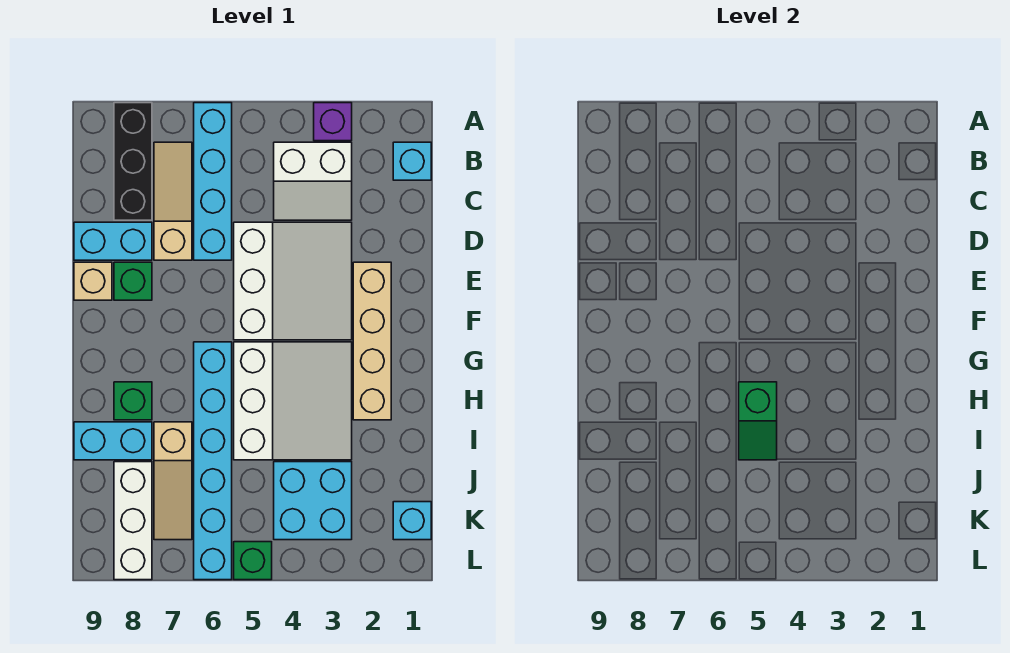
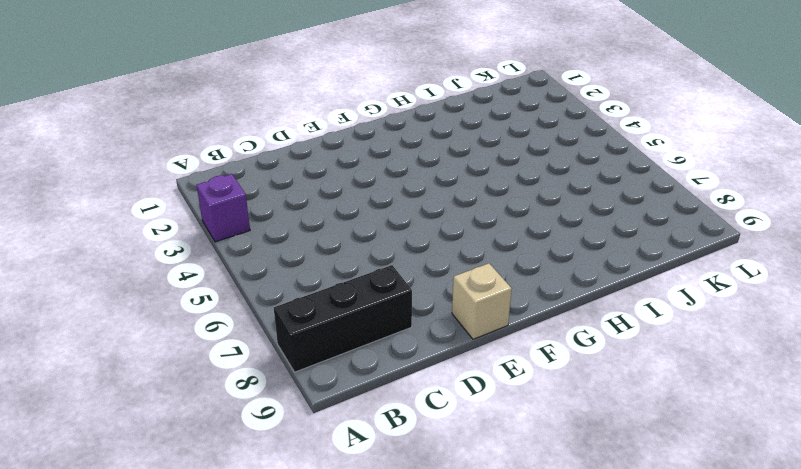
none -> cyan 1x4 brick [194,103,232,260]
none -> cyan 1x1 brick [393,142,431,180]
none -> white 2x2 slope [274,142,352,220]

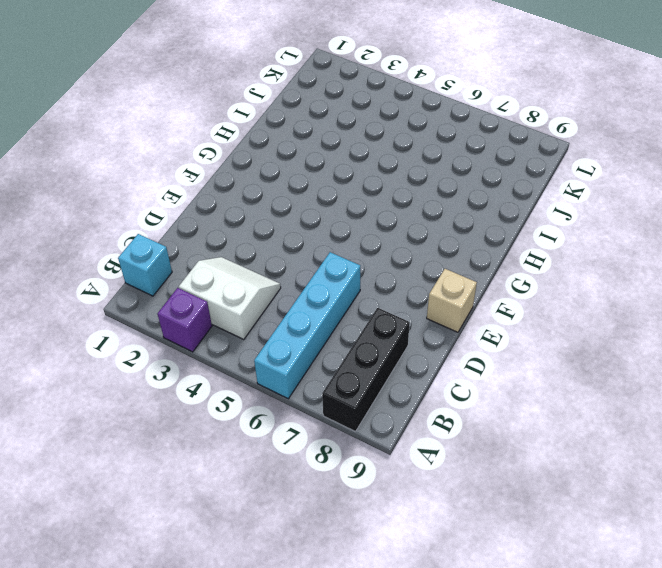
none -> tan 1x3 slope [154,142,192,260]
none -> white 3x3 slope [234,222,352,340]
none -> cyan 1x2 brick [74,222,152,260]

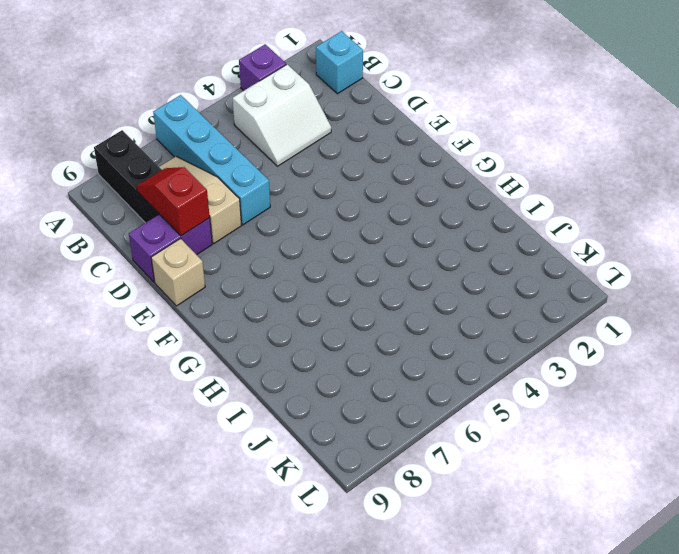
red 1x2 slope [136,167,210,236] -> none
purple 1x2 brick [129,214,212,282] -> cyan 1x2 brick [74,222,152,260]
none -> white 3x3 slope [234,222,352,340]
none -> tan 1x4 brick [353,262,391,420]
none -> green 1x1 brick [114,262,152,300]

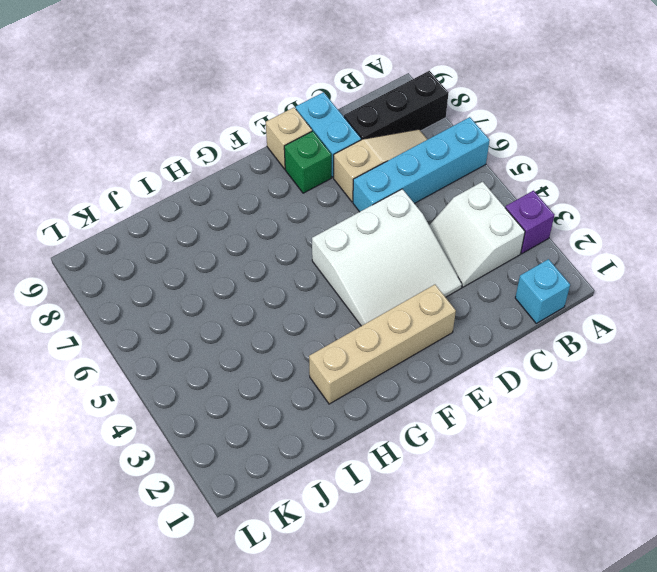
none -> white 3x3 slope [234,342,352,460]
none -> cyan 1x6 brick [194,342,232,580]
none -> green 1x1 brick [114,382,152,420]

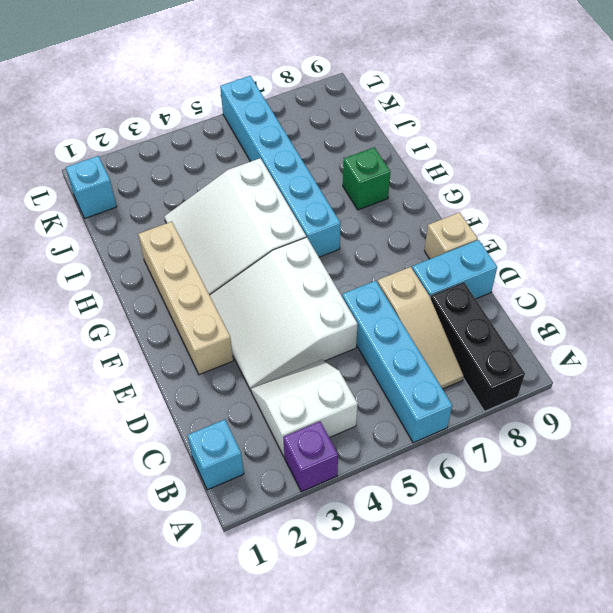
none -> green 1x1 brick [114,262,152,300]
none -> tan 1x3 slope [154,422,192,540]
none -> cyan 1x2 brick [74,422,152,460]

